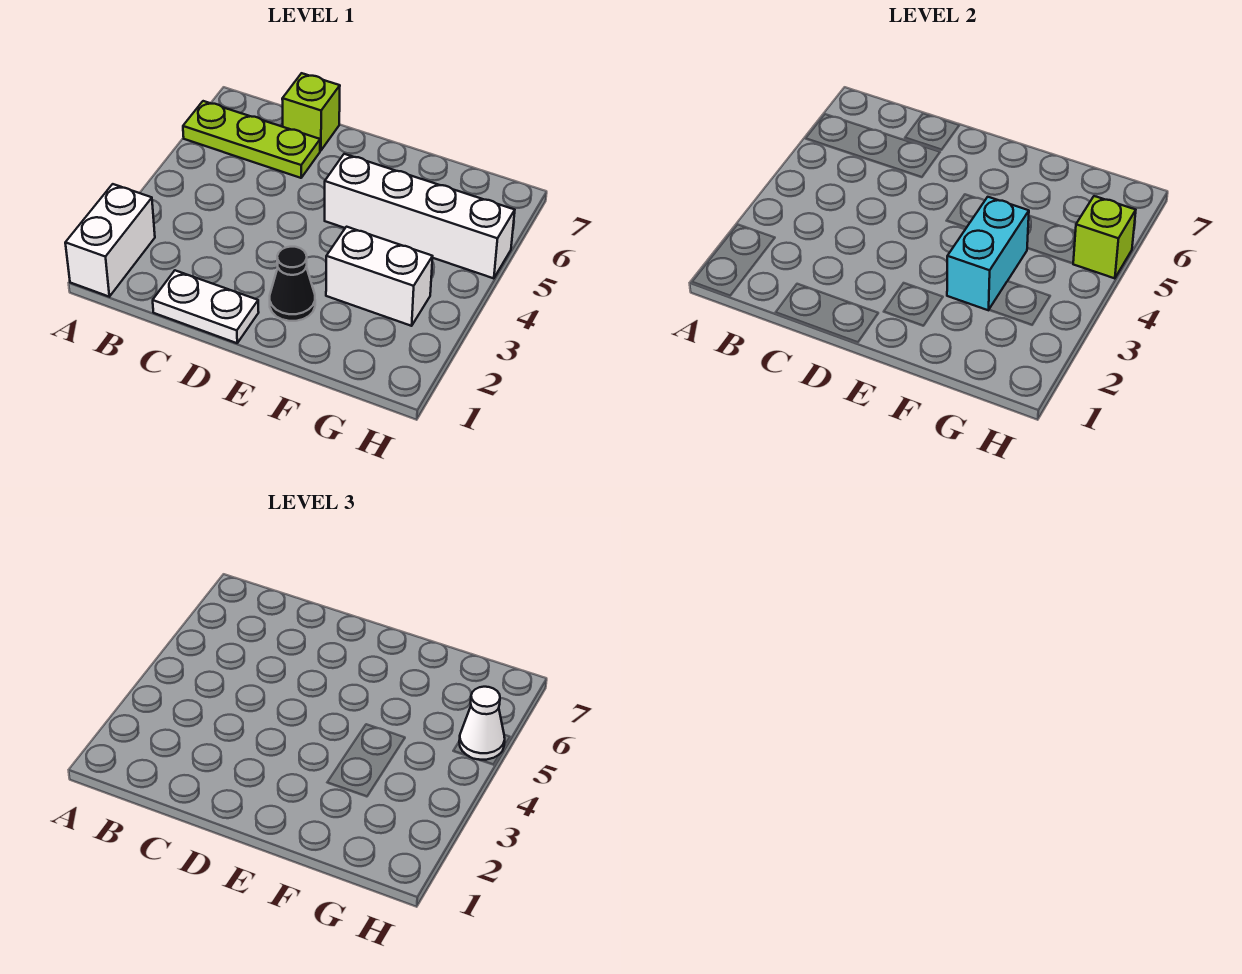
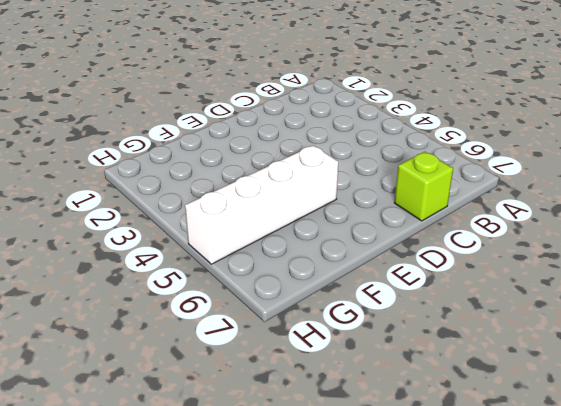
none -> white 1x2 brick [65,184,155,297]
none -> lime 1x3 plate [183,101,320,178]

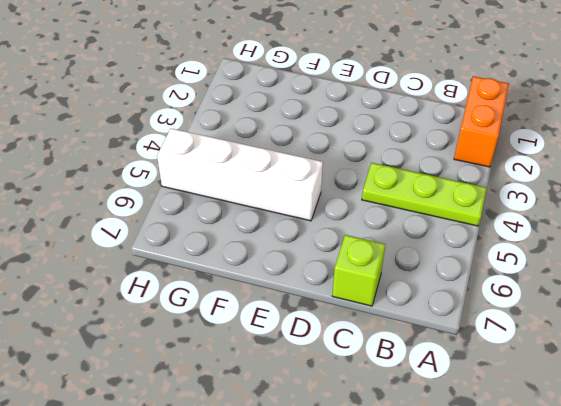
orange 1x2 brick [454,76,509,167] -> white 1x2 brick [65,184,155,297]
lime 1x3 plate [362,163,487,226] -> lime 1x3 plate moved to [183,101,320,178]
none -> white 1x2 plate [153,270,259,343]
none -> black 1x1 cone [270,247,315,321]

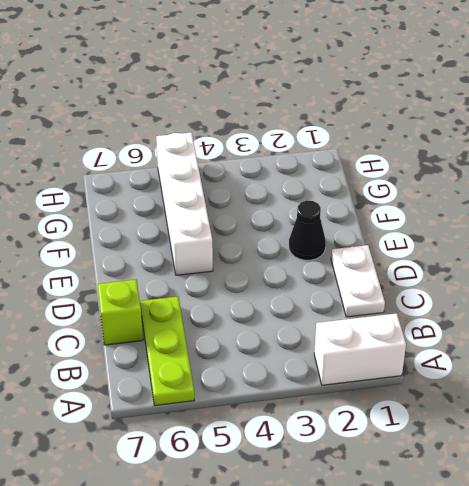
none -> white 1x2 brick [326,227,433,326]
none -> cyan 1x2 brick [947,197,1029,310]

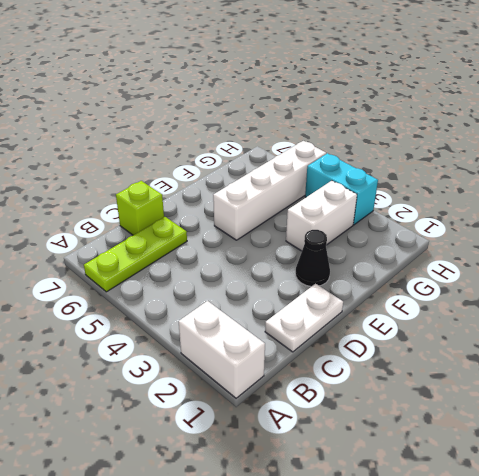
cyan 1x2 brick [305,153,378,225] -> cyan 1x2 brick moved to [947,197,1029,310]
none -> lime 1x1 brick [1073,196,1136,278]
none -> white 1x1 cone [459,687,505,760]

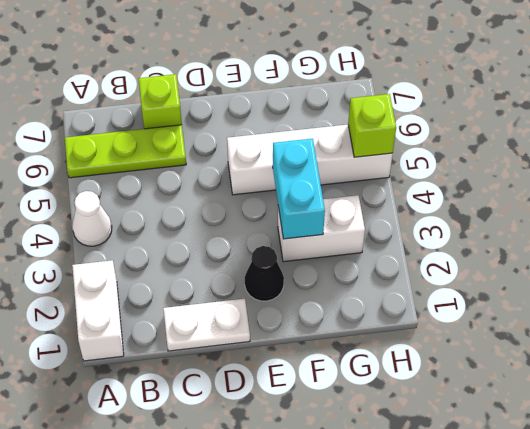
white 1x1 cone [72,191,112,246] -> white 1x1 cone moved to [459,687,505,760]

